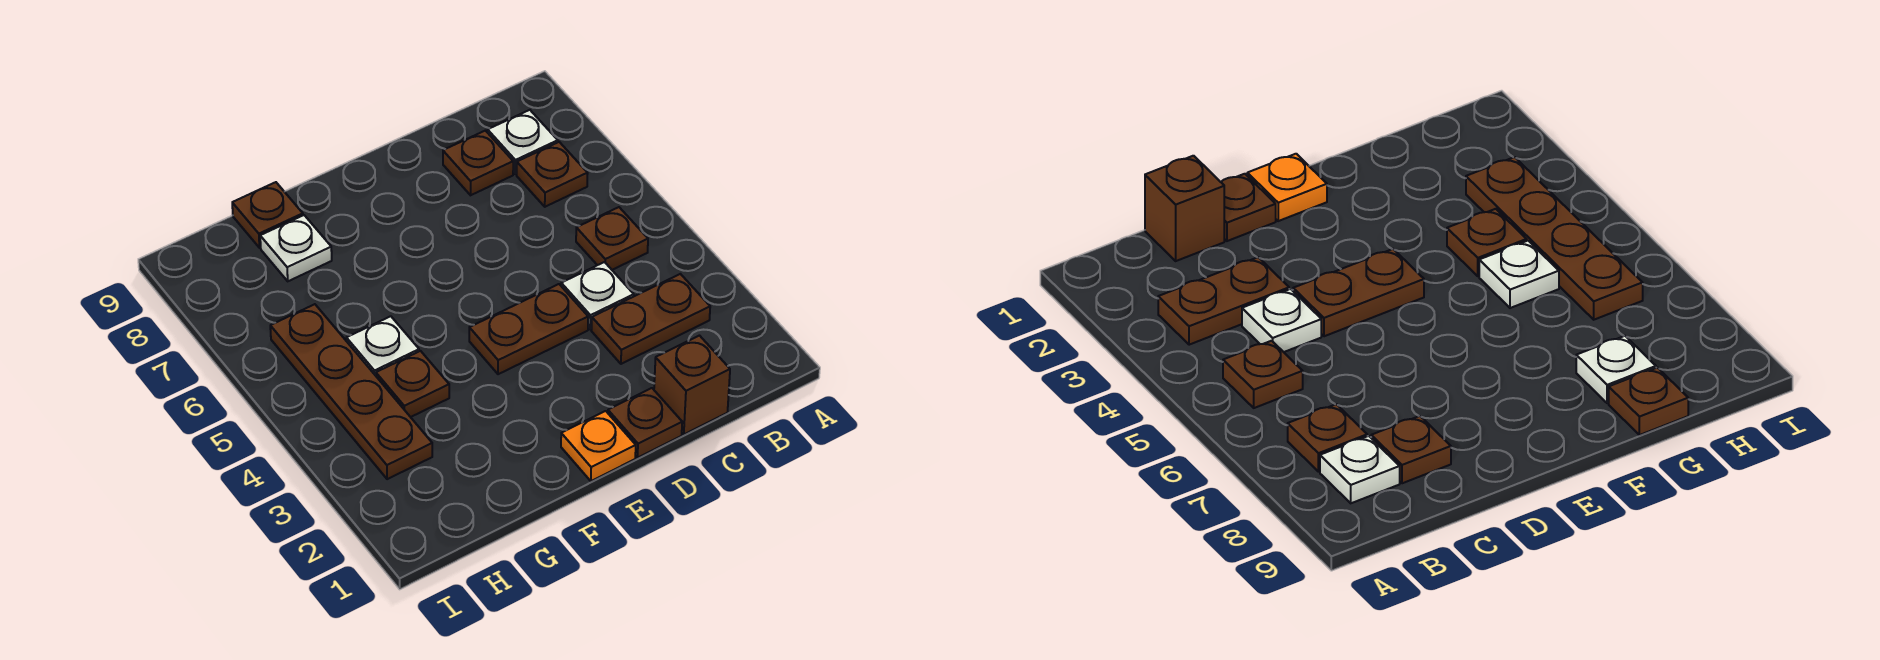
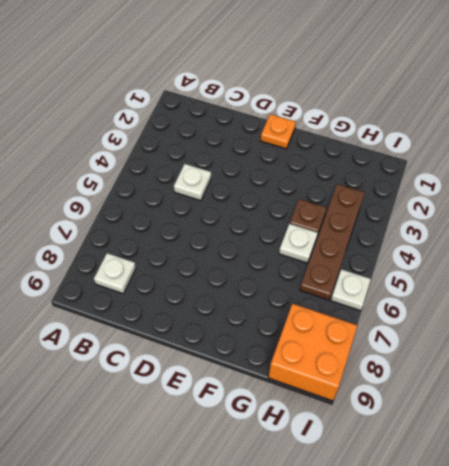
orange 2x2 brick [269,304,358,401] -> none
white 1x1 plate [331,269,371,311] -> white 1x1 plate moved to [260,215,332,281]
none -> brown 1x2 plate [592,274,710,364]
none -> brown 1x1 plate [576,207,648,270]
none -> brown 1x1 plate [517,142,588,207]

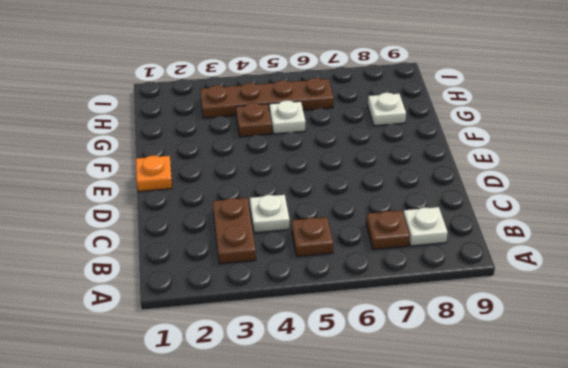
none -> brown 1x1 brick [654,336,730,434]
none -> brown 1x1 plate [443,131,513,195]
none -> brown 1x1 plate [608,388,682,458]

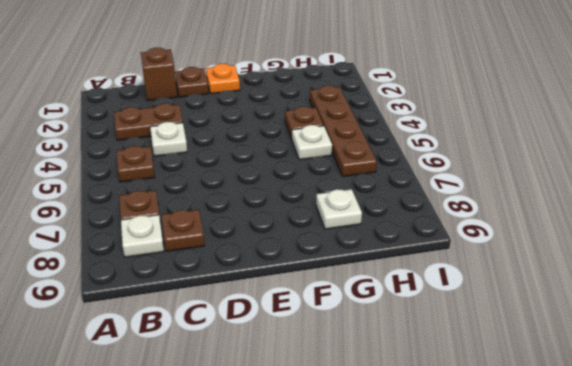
none -> brown 1x2 plate [469,284,588,374]
none -> brown 1x1 plate [232,182,303,248]

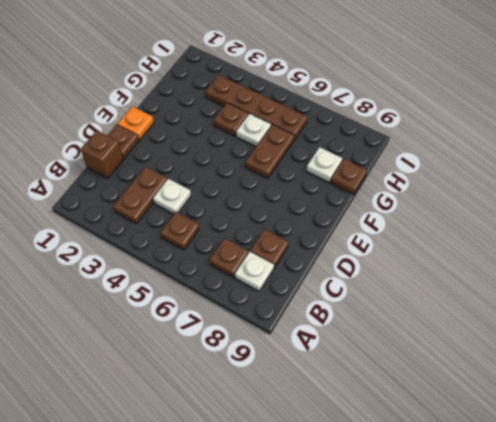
brown 1x2 plate [245,125,294,179] -> brown 1x2 plate moved to [469,284,588,374]

